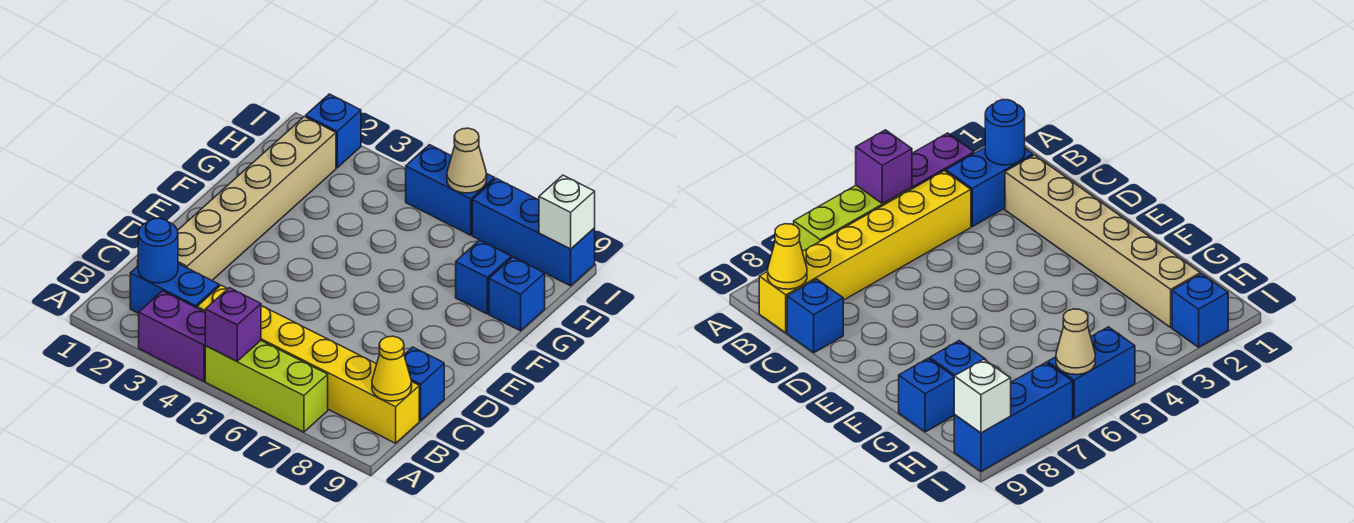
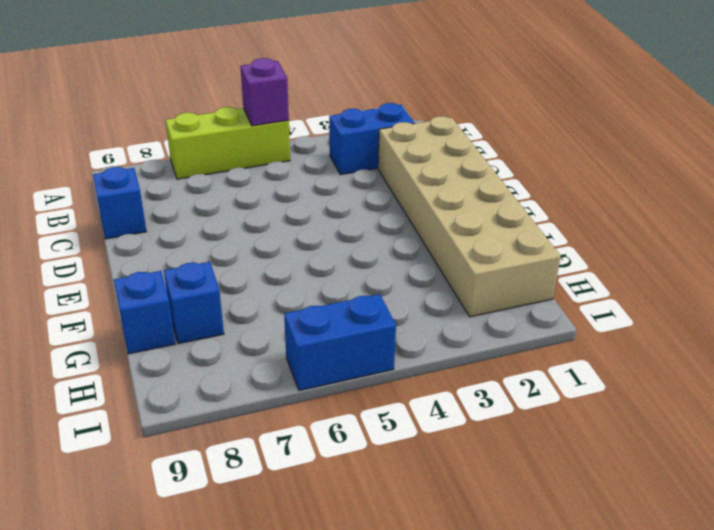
tan 2x6 brick [378,116,561,317] -> tan 1x6 brick [177,117,336,280]
none -> purple 1x2 brick [139,291,205,381]
none -> yellow 1x6 brick [197,285,419,443]
none -> blue 1x1 brick [306,94,361,168]

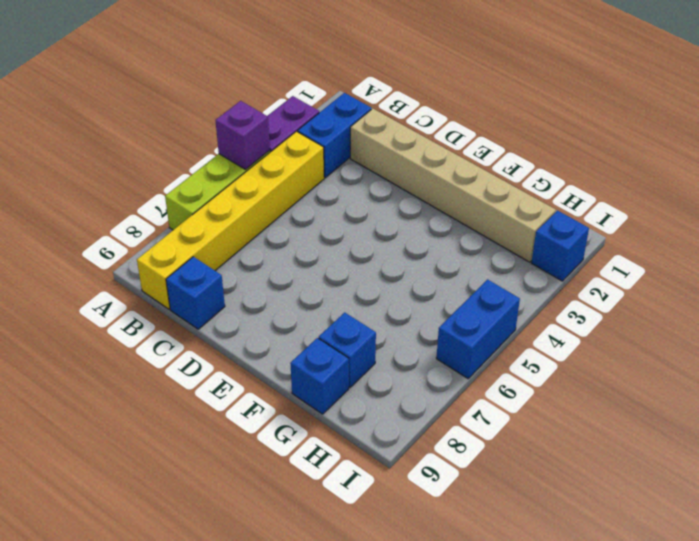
none -> blue 1x3 brick [472,178,595,286]
none -> blue 1x1 round brick [138,218,178,283]
none -> yellow 1x1 cone [372,336,412,401]

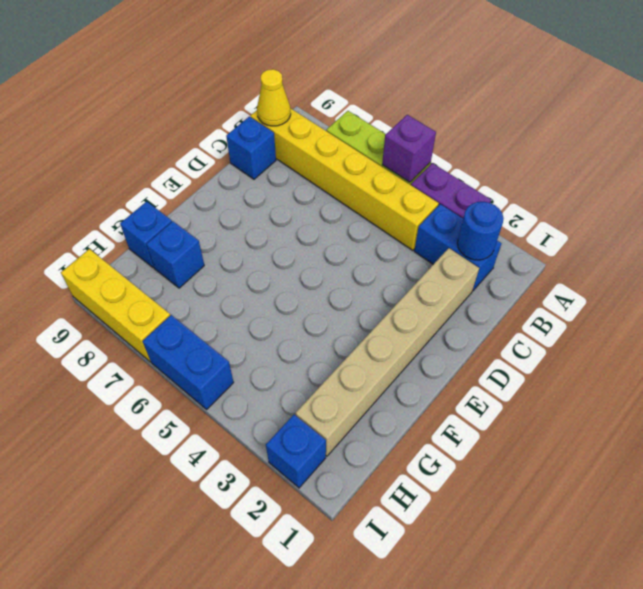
yellow 1x3 brick [61,249,170,362] -> blue 1x3 brick [472,178,595,286]
none -> tan 1x1 cone [447,128,487,193]
none -> white 1x1 brick [539,175,595,249]

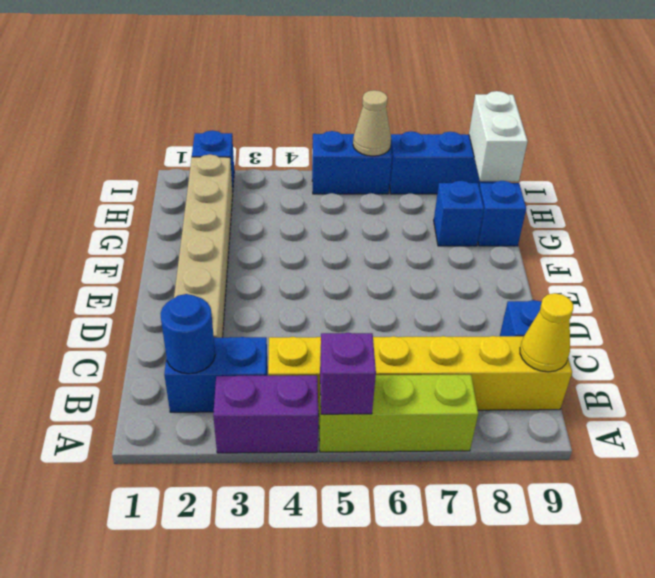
white 1x2 brick [469,91,528,182] -> white 1x1 brick [539,175,595,249]

